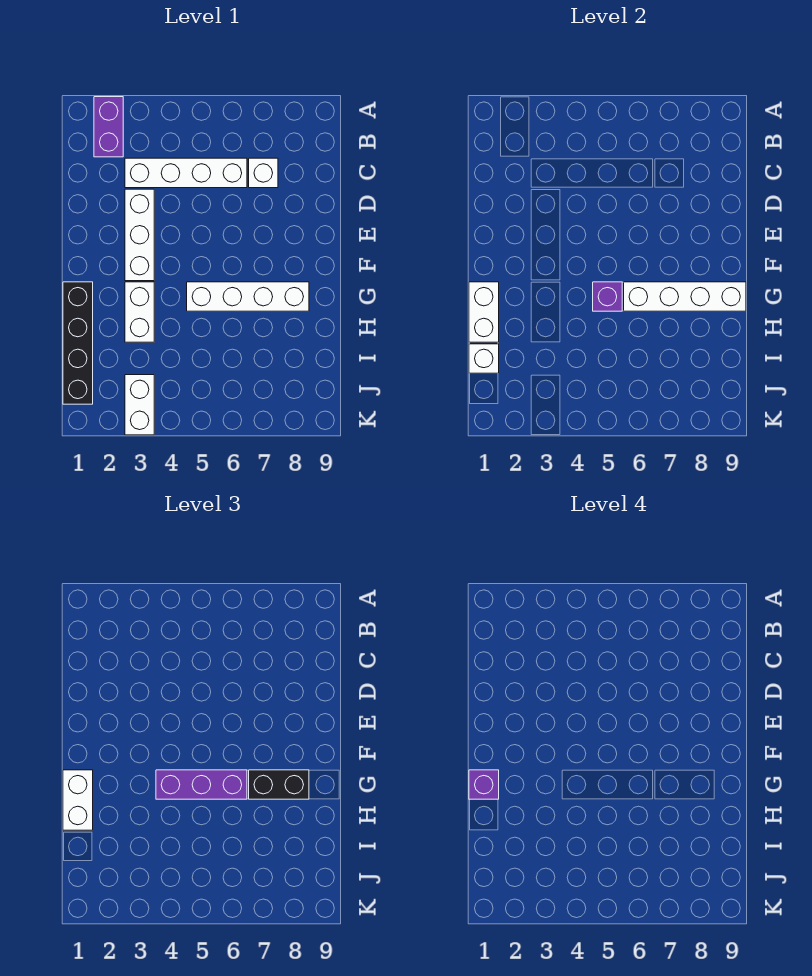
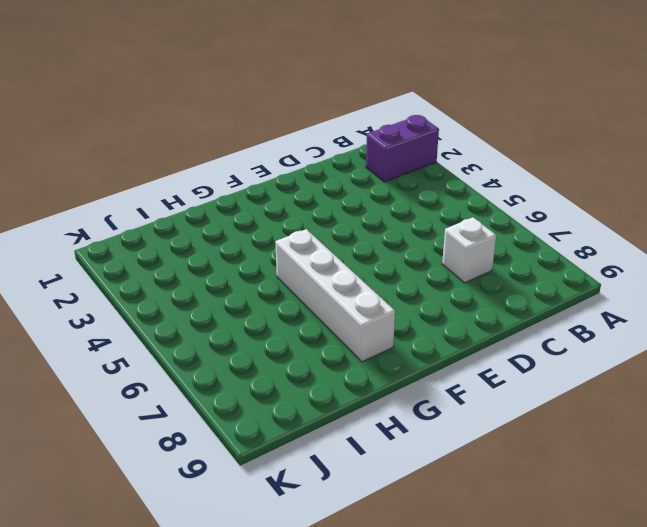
none -> white 1x4 brick [125,158,247,188]
none -> white 1x3 brick [125,189,154,281]
none -> black 1x4 brick [63,282,93,404]

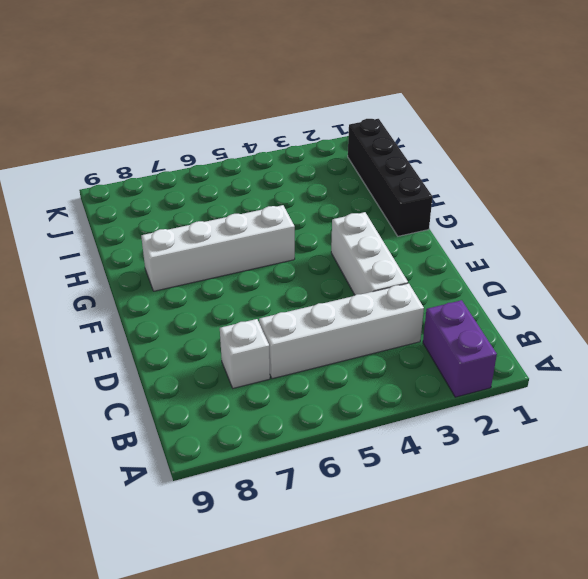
none -> white 1x2 brick [125,282,154,342]
none -> white 1x2 brick [125,375,154,435]
none -> white 1x2 brick [469,282,499,342]

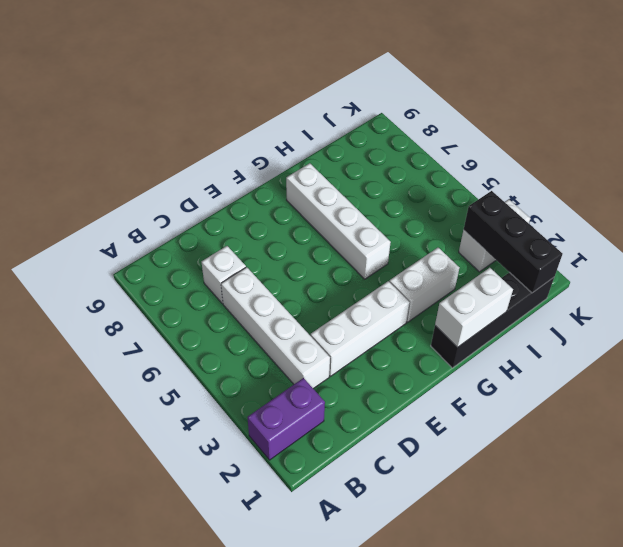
black 1x3 brick [464,191,563,293] -> none
none -> purple 1x1 brick [593,282,622,311]
none -> white 1x4 brick [624,282,746,311]
none -> white 1x1 brick [469,344,499,373]

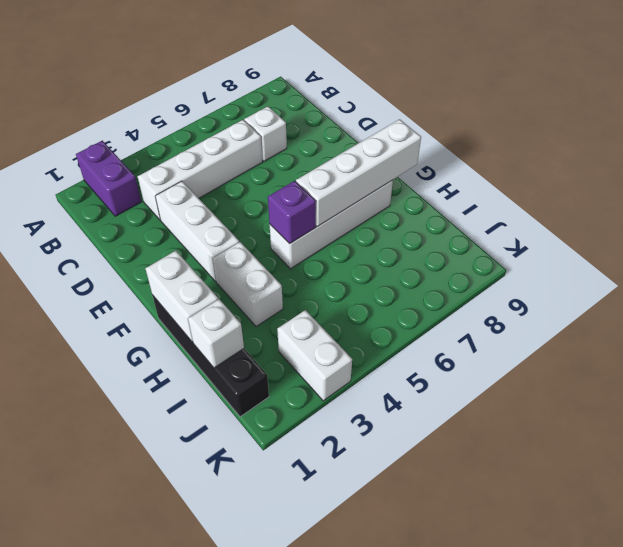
none -> white 1x2 brick [63,770,93,830]
none -> purple 1x3 brick [156,770,247,799]
none -> black 1x2 brick [249,770,309,799]

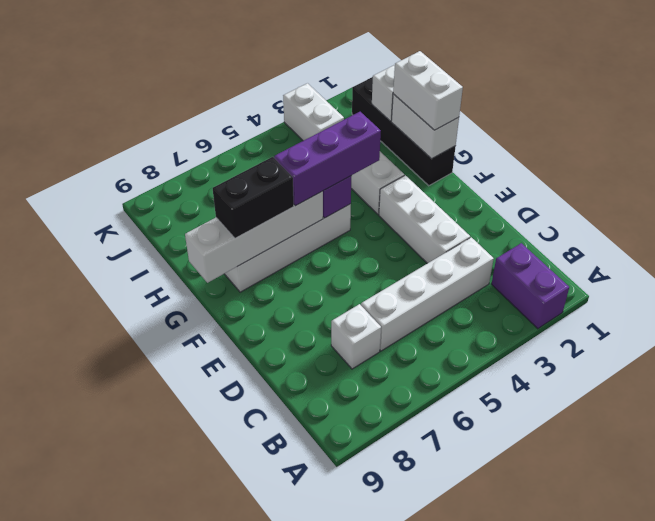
none -> purple 1x1 brick [469,770,499,799]

